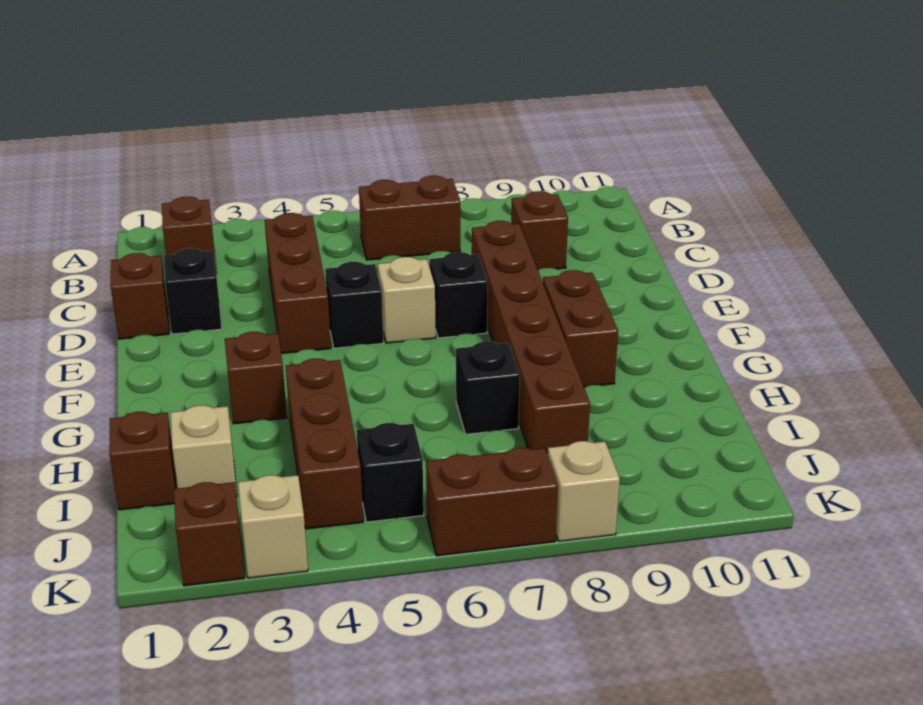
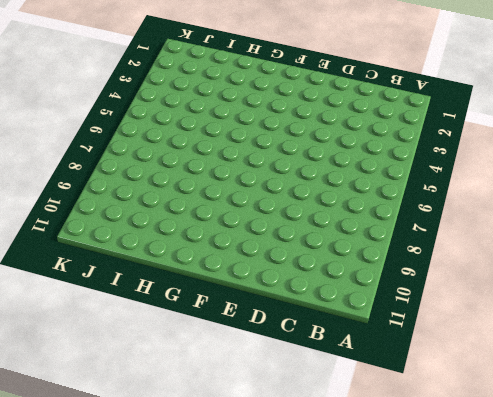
none -> brown 1x1 brick [162,197,217,274]
none -> brown 1x2 brick [359,176,460,260]
none -> brown 1x3 brick [265,213,331,354]

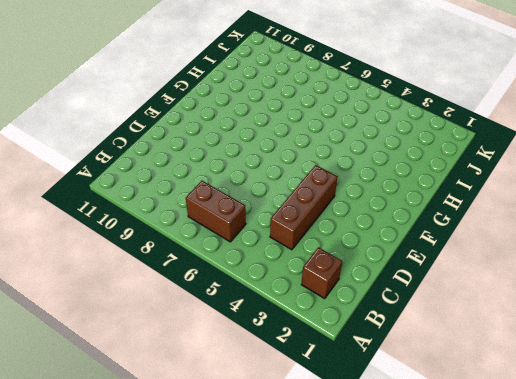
none -> brown 1x1 brick [511,191,568,270]
none -> brown 1x1 brick [111,253,169,339]
none -> black 1x1 brick [164,248,222,334]

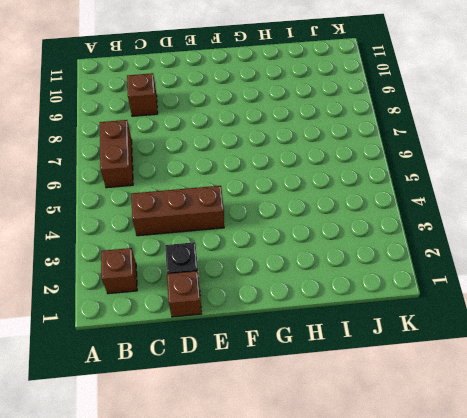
none -> brown 1x6 brick [472,221,590,454]
none -> black 1x1 brick [325,262,384,348]
none -> tan 1x1 brick [378,257,436,343]

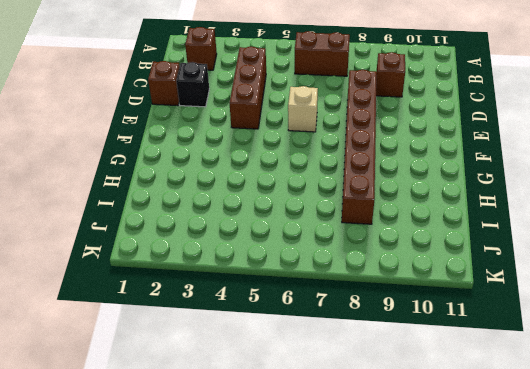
none -> black 1x1 brick [325,262,384,348]
none -> black 1x1 brick [430,252,488,338]
none -> brown 1x2 brick [543,270,618,387]

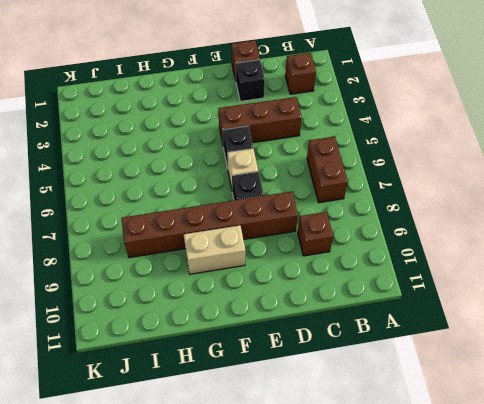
tan 1x2 brick [184,225,246,274] -> brown 1x2 brick [543,270,618,387]
none -> brown 1x1 brick [225,332,287,424]
none -> brown 1x3 brick [286,359,363,529]
none -> black 1x1 brick [456,341,520,434]

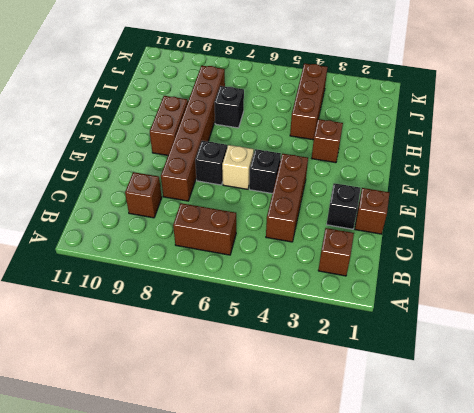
none -> brown 1x1 brick [109,412,176,510]
none -> tan 1x1 brick [171,405,237,497]
none -> black 1x1 brick [357,423,424,522]

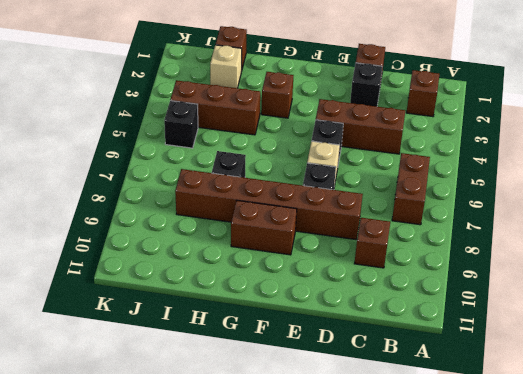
none -> brown 1x1 brick [174,482,244,586]
none -> tan 1x1 brick [238,475,308,578]
none -> brown 1x2 brick [426,448,558,556]

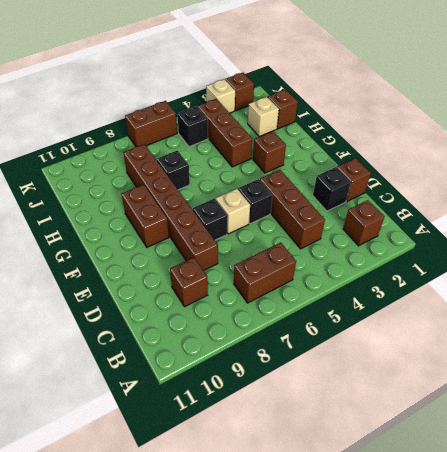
none -> tan 1x1 brick [548,441,620,541]

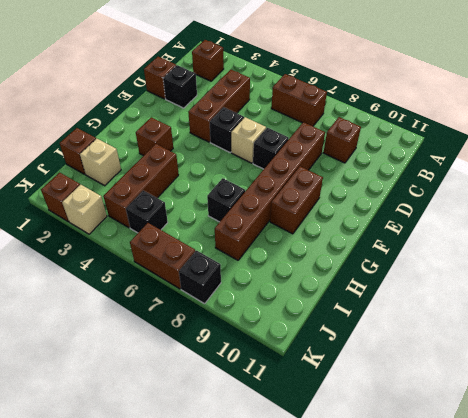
black 1x1 brick [179,250,221,304] -> tan 1x1 brick [548,441,620,541]

